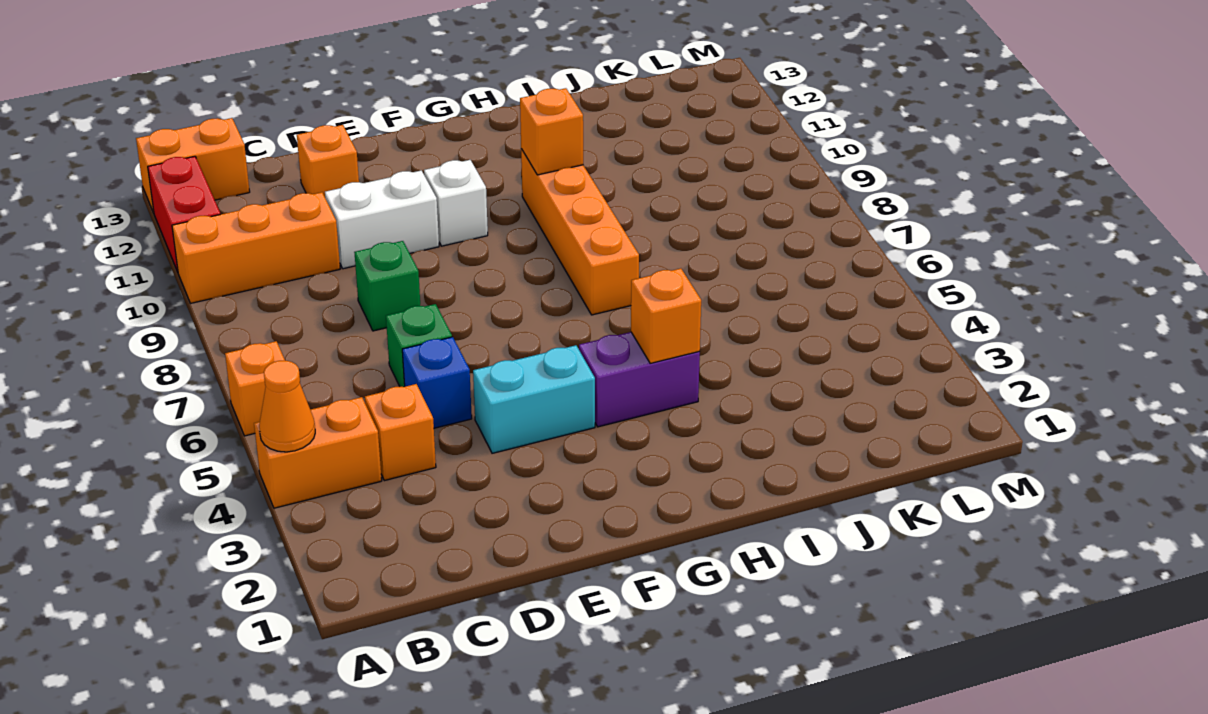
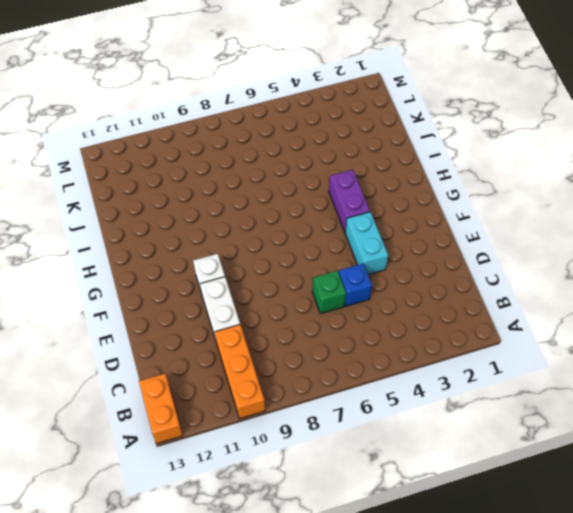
none -> orange 1x2 brick [254,397,382,508]
none -> orange 1x1 brick [225,341,285,436]
none -> red 1x2 brick [148,156,220,272]

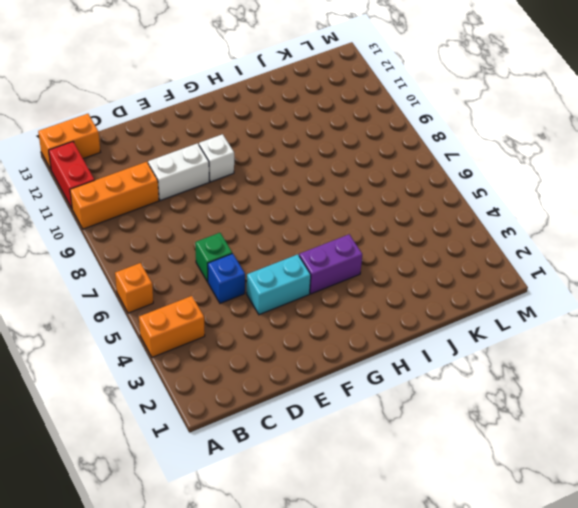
none -> orange 1x1 brick [365,384,436,481]
none -> green 1x1 brick [354,241,420,331]
none -> orange 1x1 brick [297,125,359,197]

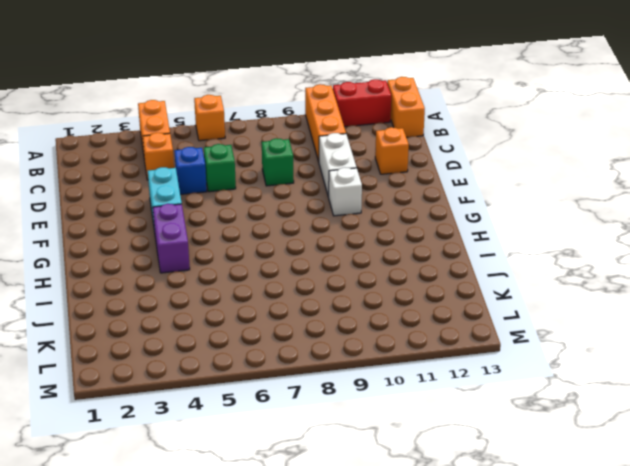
none -> orange 1x4 brick [521,149,639,315]
none -> orange 1x1 cone [259,361,315,452]
none -> orange 1x1 brick [631,268,701,364]

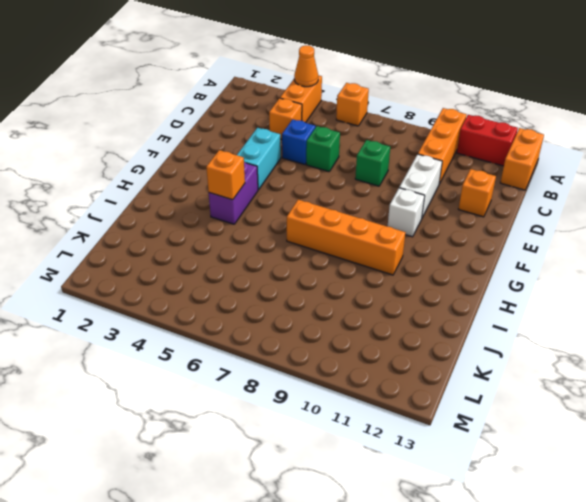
none -> orange 1x1 brick [520,88,583,175]

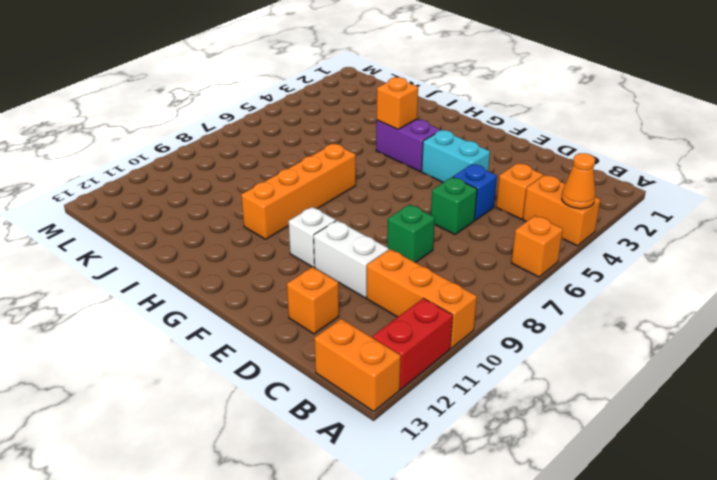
none -> orange 1x1 brick [520,88,583,175]

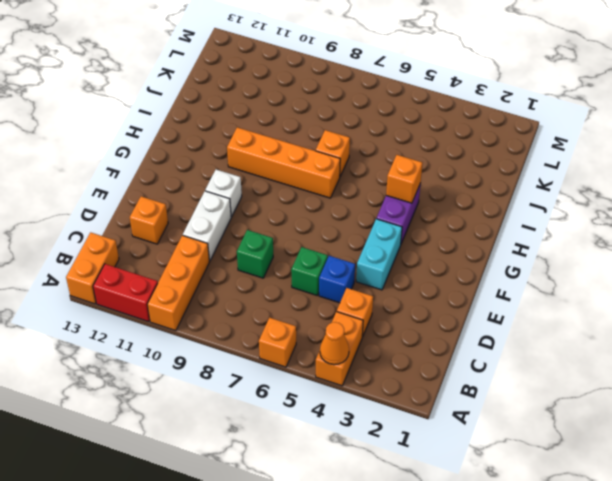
orange 1x1 brick [316,130,350,176] -> orange 1x1 brick moved to [520,88,583,175]

